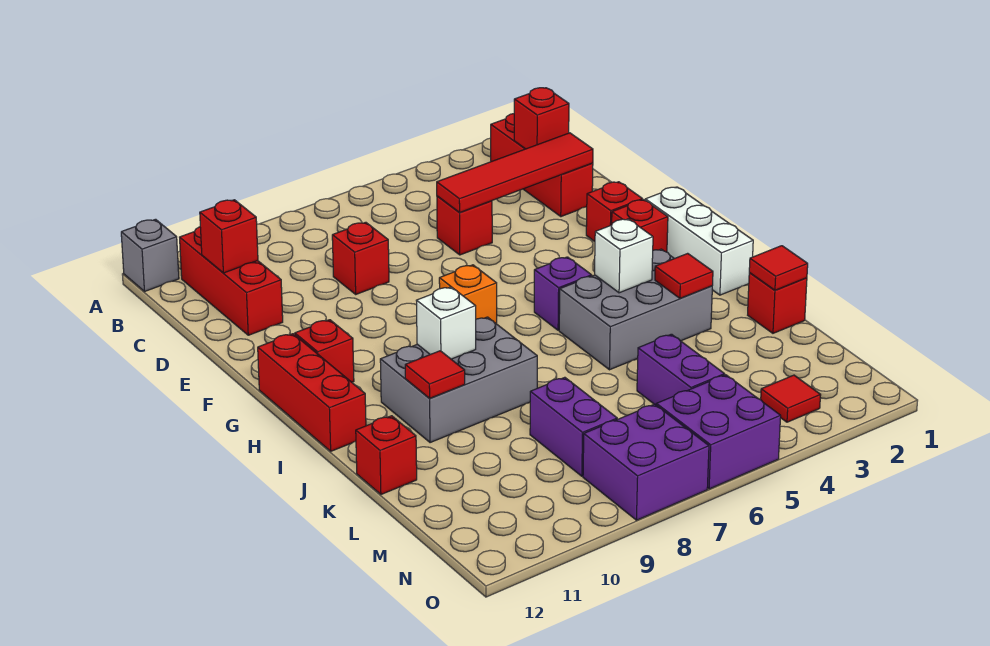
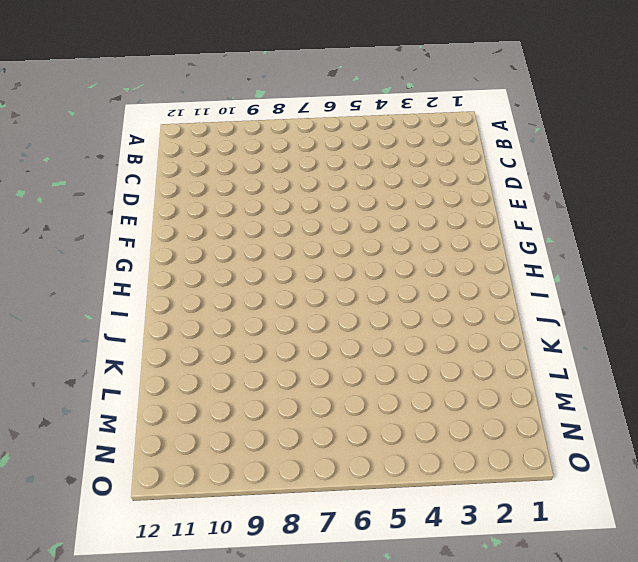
none -> grey 1x1 brick [121,219,179,291]
none -> red 1x3 brick [491,114,593,217]
none -> red 1x3 brick [180,227,283,335]

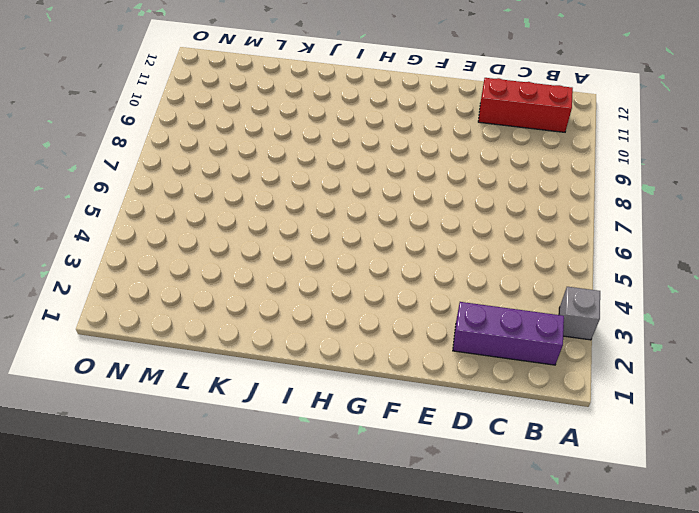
grey 1x1 brick [559,287,600,340] -> grey 1x1 brick moved to [121,219,179,291]
purple 1x3 brick [453,302,564,365] -> red 1x3 brick [491,114,593,217]
none -> red 1x1 brick [437,196,492,255]
none -> red 1x1 brick [332,222,389,294]
none -> red 1x1 brick [586,182,643,241]

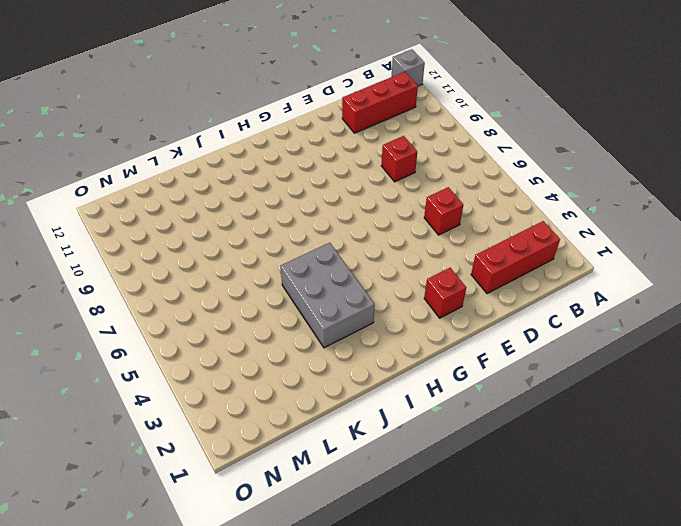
none -> white 1x3 brick [645,187,753,295]
none -> red 1x1 brick [612,200,668,252]
none -> orange 1x1 brick [439,265,497,324]

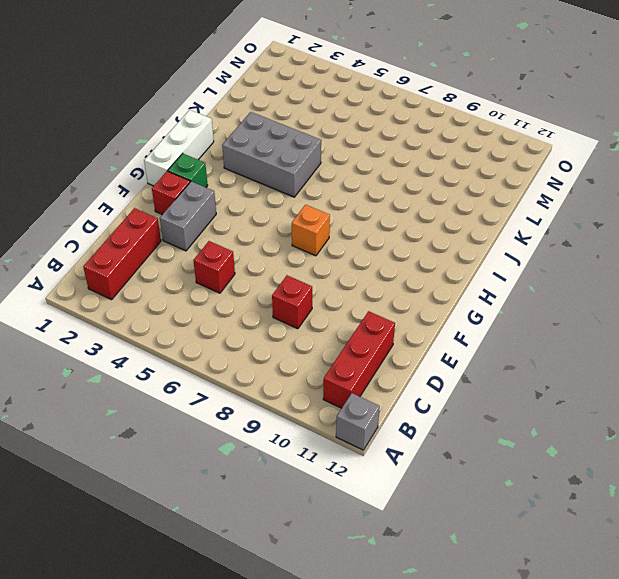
grey 1x2 brick [160,181,216,251] -> none
green 1x1 brick [168,154,208,187] -> red 1x1 brick [612,200,668,252]
none -> red 1x1 brick [295,320,354,382]
none -> red 1x3 brick [258,334,366,451]
none -> purple 1x1 brick [534,257,592,330]

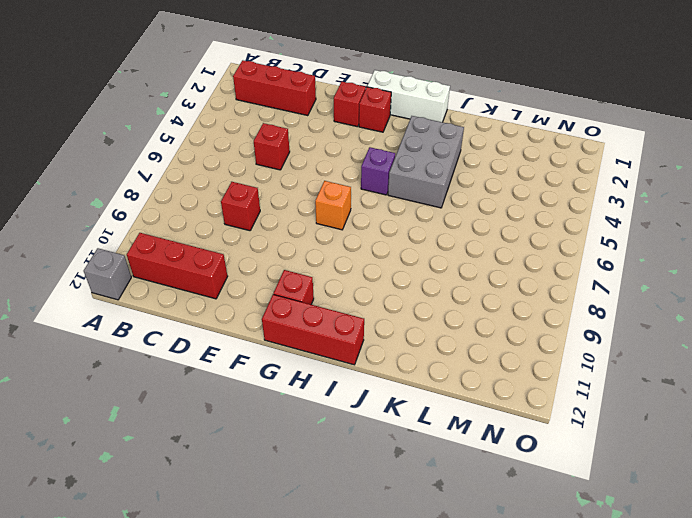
none -> grey 2x3 brick [380,317,537,443]
none -> red 1x1 brick [748,273,807,333]
none -> red 1x1 brick [356,416,417,494]

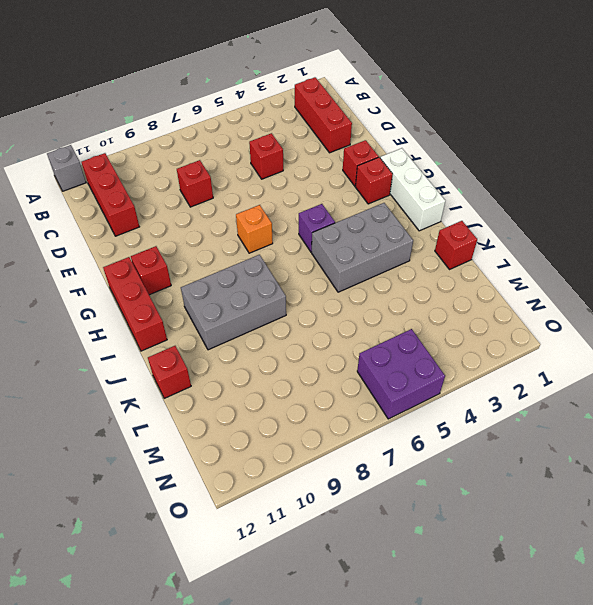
none -> purple 1x2 brick [637,334,725,405]
none -> purple 1x2 brick [530,377,617,476]
none -> red 1x1 tile [761,375,821,422]

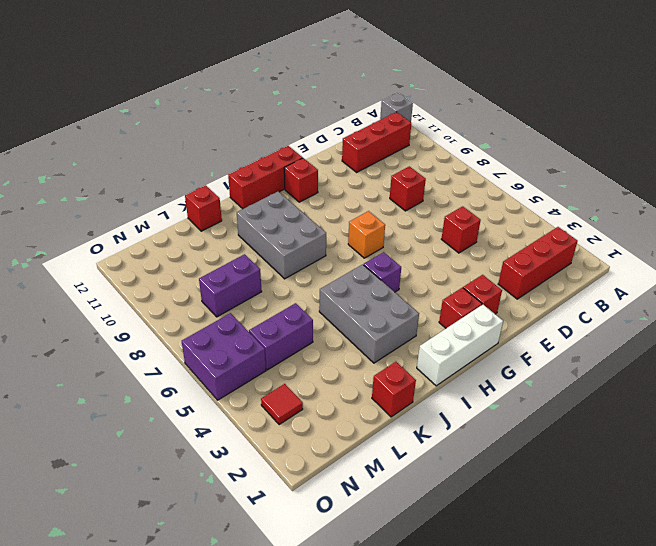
none -> purple 2x2 brick [583,404,709,520]
none -> red 1x1 brick [514,88,569,149]
none -> red 1x1 brick [200,200,258,273]

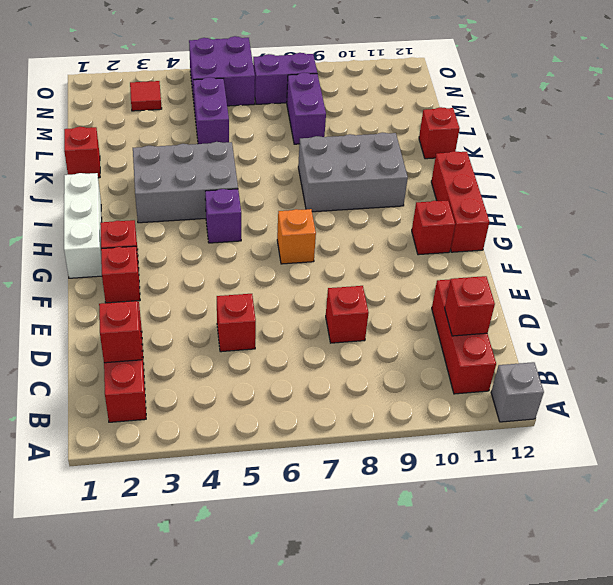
purple 1x2 brick [253,53,317,104] -> purple 2x2 brick [583,404,709,520]
none -> red 1x4 tile [437,133,593,213]
none -> white 1x1 brick [595,219,653,293]
none -> white 1x1 brick [416,287,476,359]

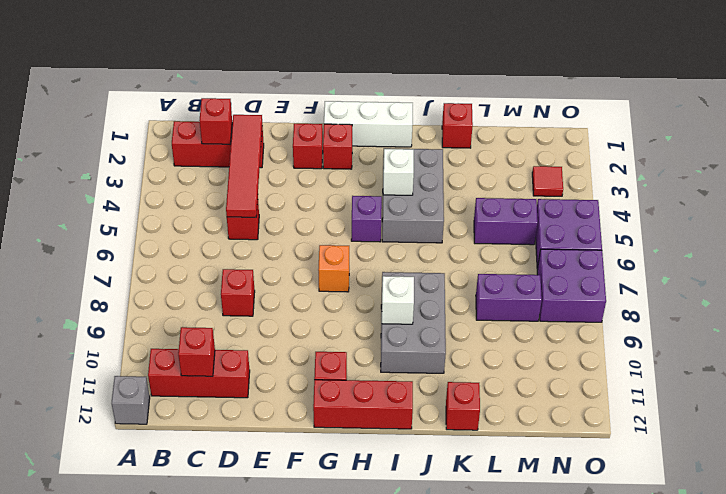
none -> red 1x1 tile [655,253,713,298]
none -> red 1x1 tile [405,351,465,398]
none -> red 1x1 tile [749,246,808,290]

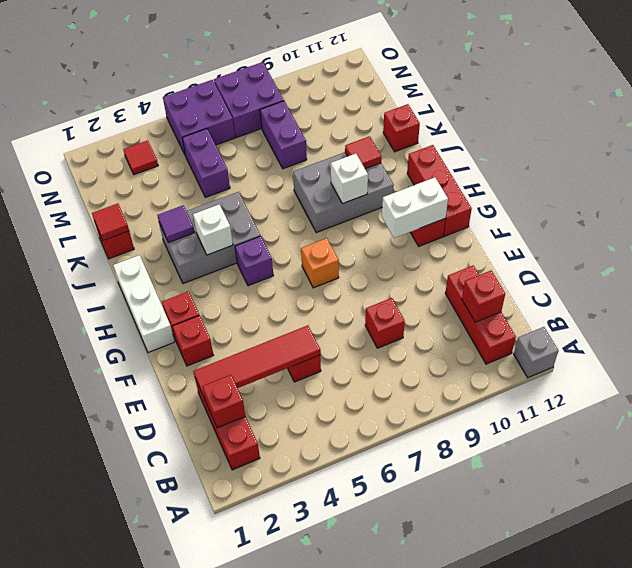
white 1x2 brick [382,177,448,238] -> none
purple 1x1 tile [157,206,195,242] -> red 1x1 tile [655,253,713,298]

